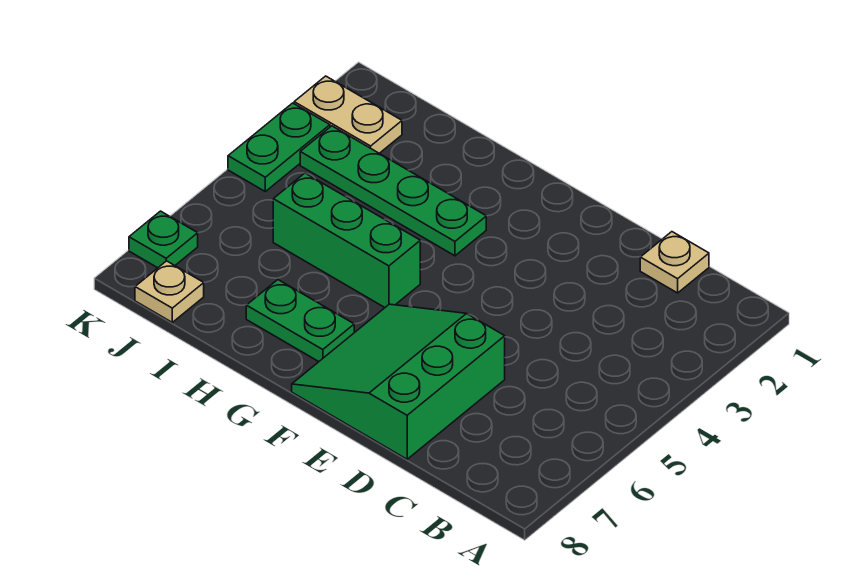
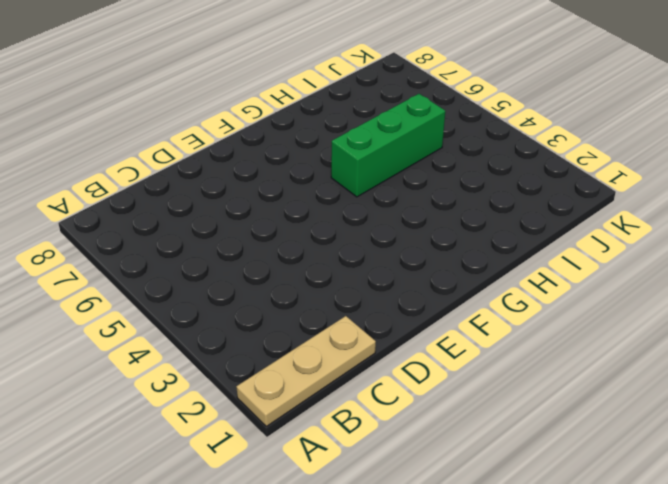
tan 1x3 plate [236,316,376,426] -> tan 1x1 plate [640,232,709,293]
none -> green 3x3 slope [292,304,505,459]
none -> green 1x4 plate [300,126,486,256]

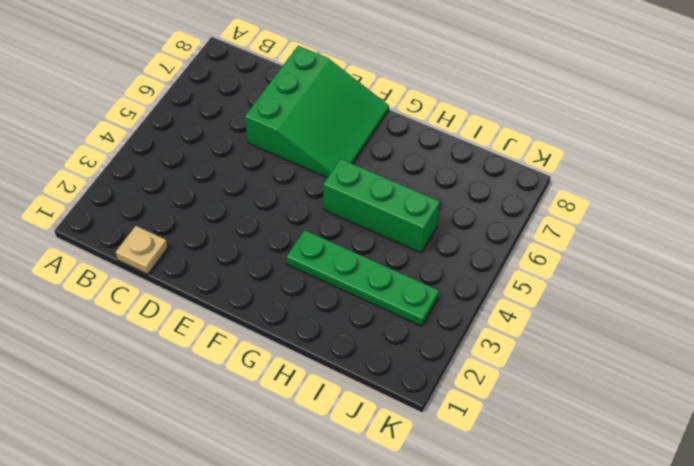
none -> green 1x2 plate [246,280,354,362]
none -> tan 1x2 plate [294,76,402,153]

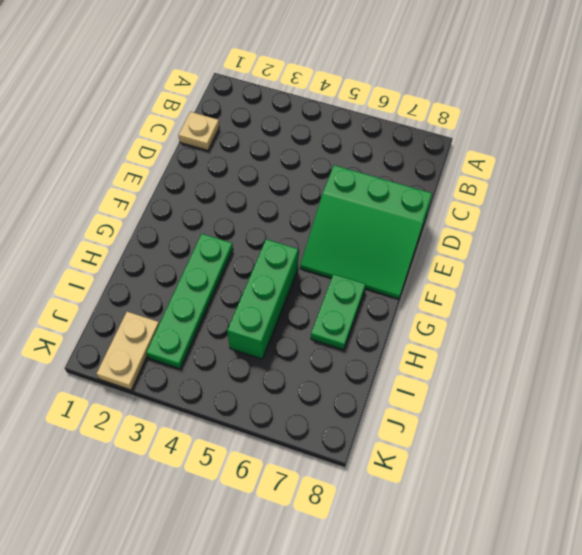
none -> tan 1x1 plate [135,261,204,322]
none -> green 1x2 plate [228,103,330,191]

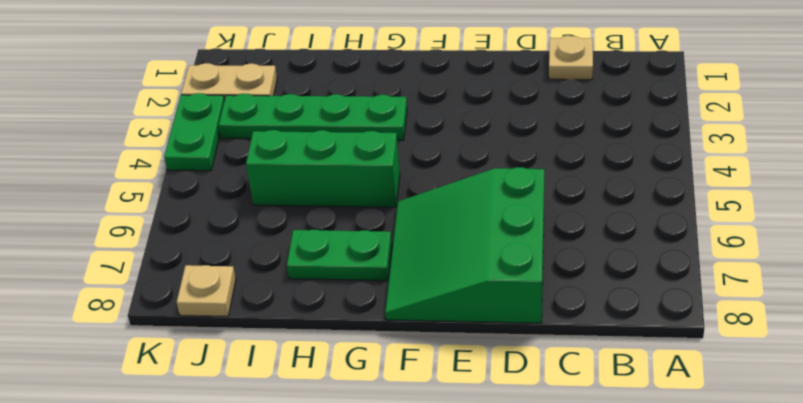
none -> green 1x1 plate [129,211,198,268]

